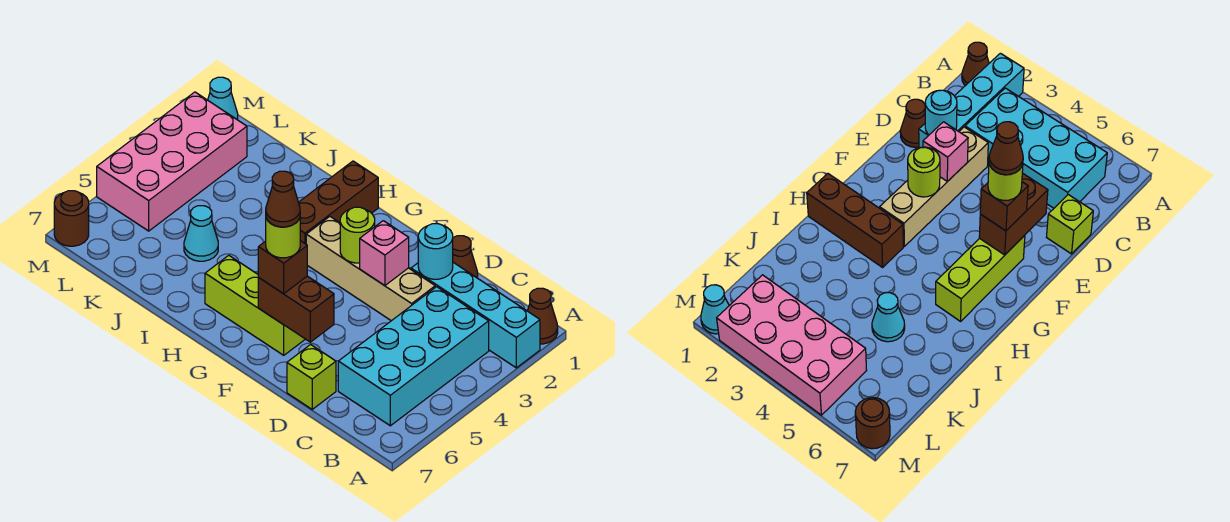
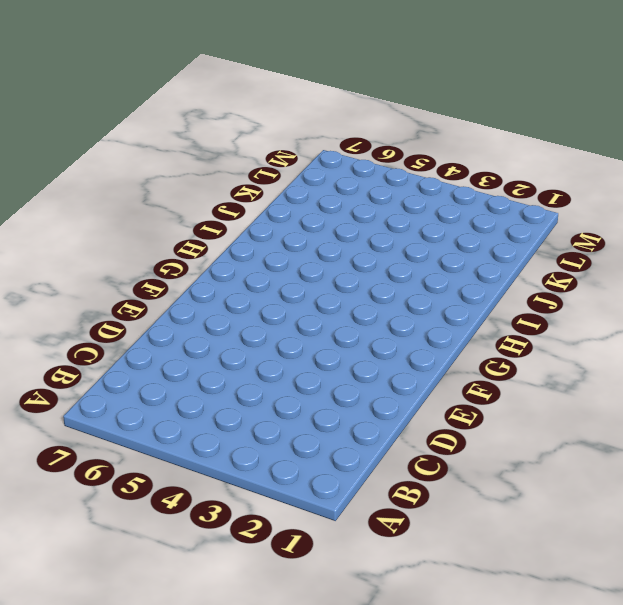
none -> brown 1x1 cone [528,288,558,344]
none -> cyan 1x4 brick [411,262,540,368]
none -> cyan 2x4 brick [338,287,489,426]

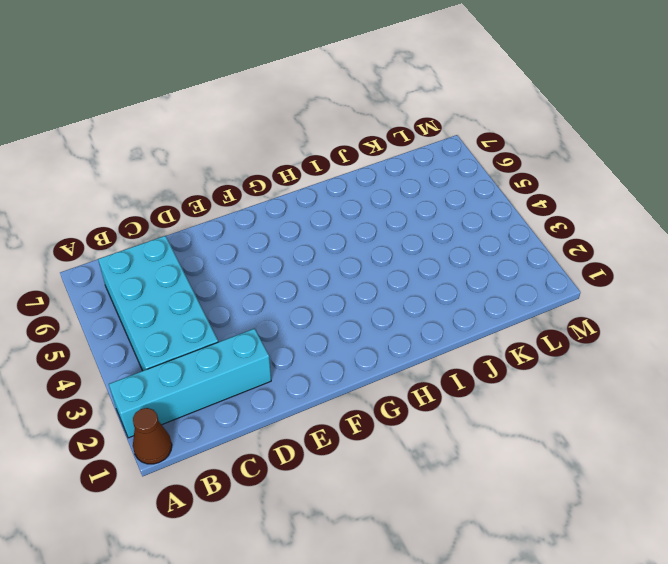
none -> brown 1x1 cone [453,236,478,278]
none -> tan 1x4 brick [306,217,435,321]
none -> lime 1x1 brick [287,345,336,409]

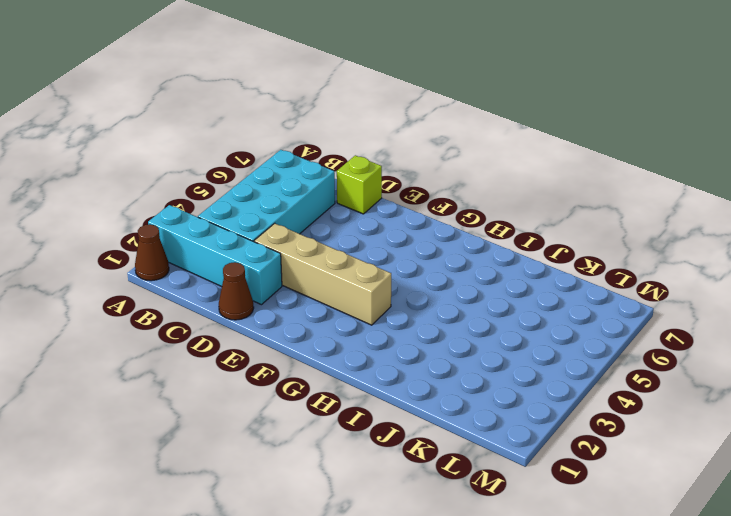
none -> lime 1x3 brick [205,255,305,355]
none -> brown 1x3 brick [299,161,378,244]
none -> cyan 1x1 cone [184,206,218,261]

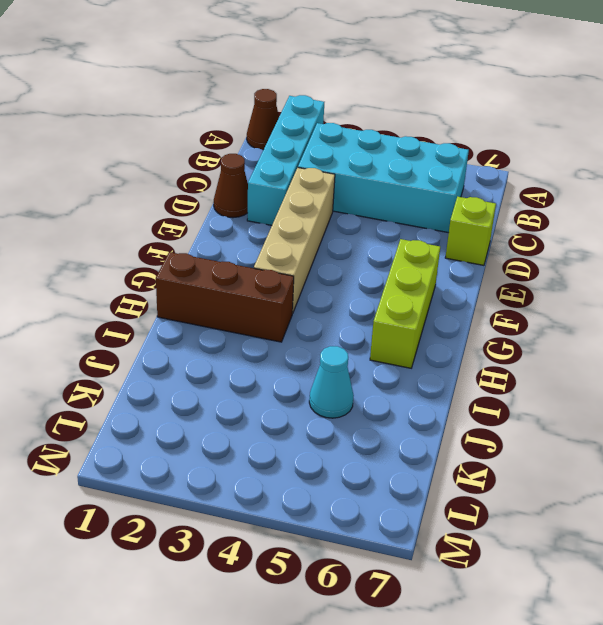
none -> pink 2x4 brick [97,92,247,231]
none -> cyan 1x1 cone [208,77,238,120]
none -> brown 1x1 round brick [54,191,89,246]

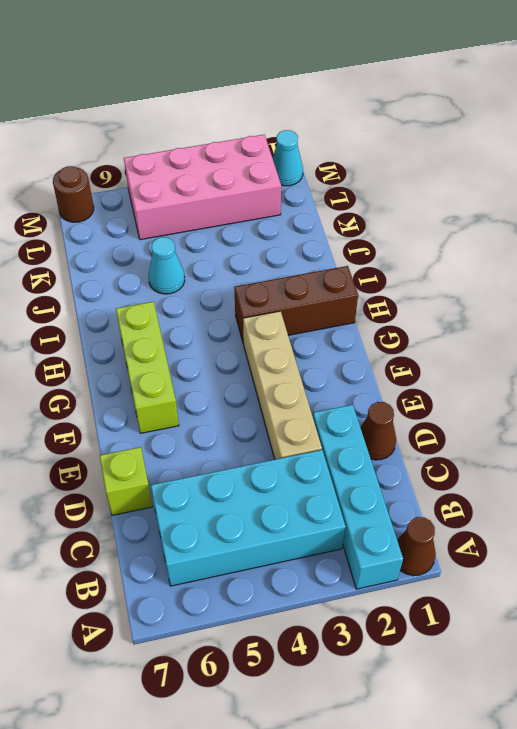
none -> cyan 1x1 round brick [418,224,453,279]
none -> pink 1x1 brick [360,221,409,286]
none -> brown 1x2 brick [258,276,334,342]

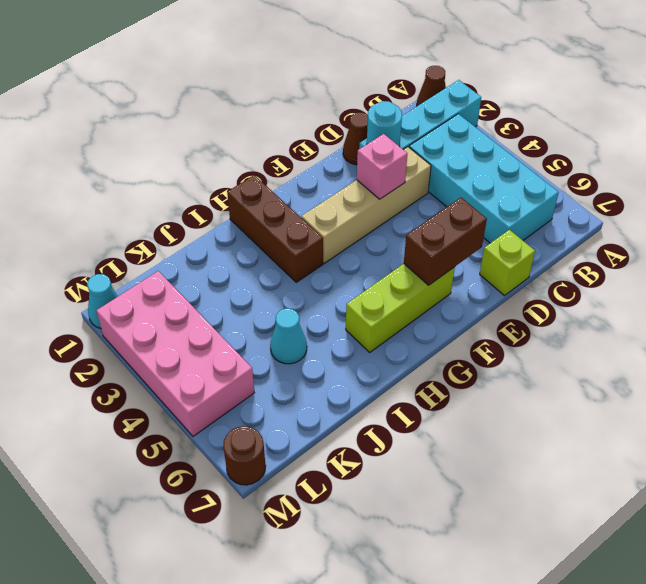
none -> lime 1x1 round brick [340,207,375,263]
none -> brown 1x1 brick [258,241,307,294]
none -> lime 1x1 round brick [266,218,300,258]

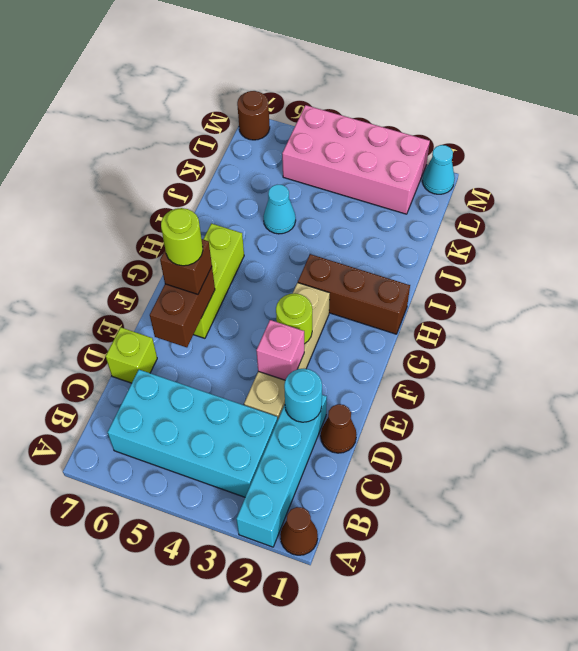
none -> brown 1x1 cone [266,171,300,227]

